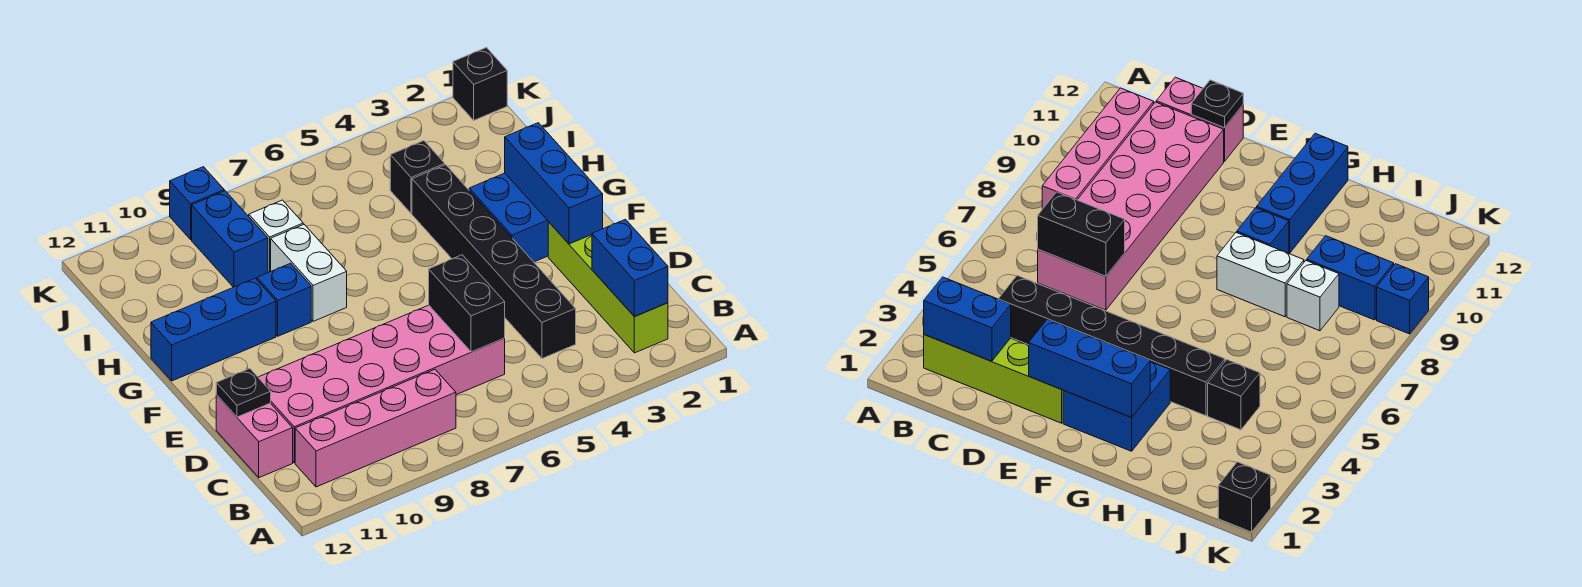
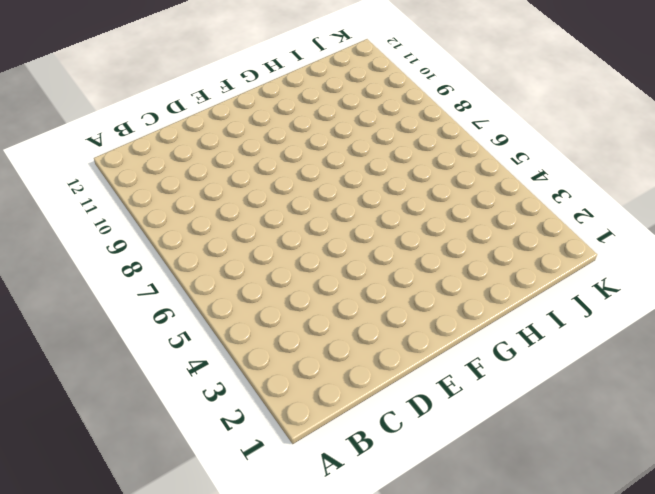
none -> lime 1x4 brick [548,222,668,353]
none -> pink 1x4 brick [295,369,456,487]
none -> black 1x6 brick [412,165,576,358]

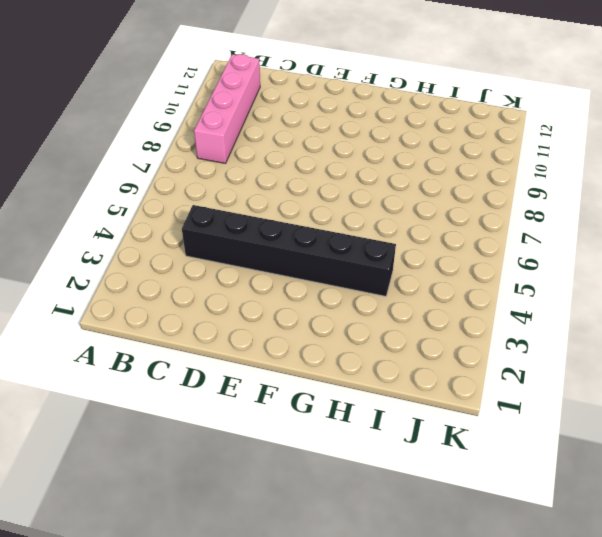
none -> lime 1x4 brick [548,222,668,353]
none -> pink 2x6 brick [258,305,505,463]
none -> pink 1x2 brick [216,395,293,478]

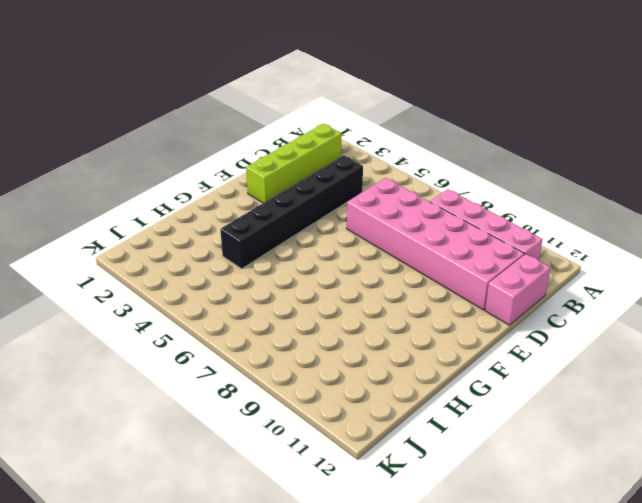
none -> blue 2x2 brick [469,173,548,262]
none -> white 1x2 brick [271,224,347,321]
none -> blue 1x1 brick [257,263,311,336]

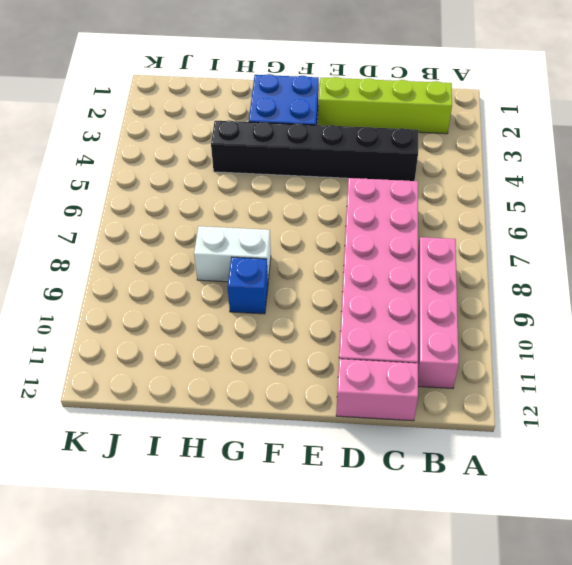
none -> blue 1x3 brick [151,278,276,381]
none -> black 1x1 brick [390,141,445,214]
none -> white 1x1 brick [249,200,303,272]

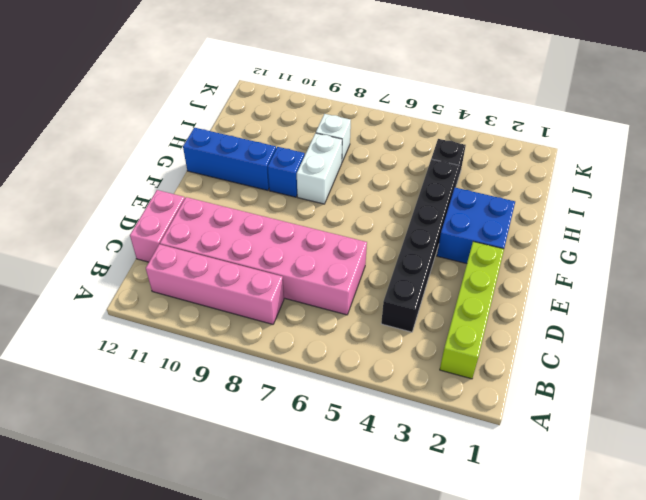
none -> blue 1x2 brick [192,191,268,287]
none -> black 1x1 brick [453,48,507,120]
none -> blue 1x1 brick [170,167,224,239]

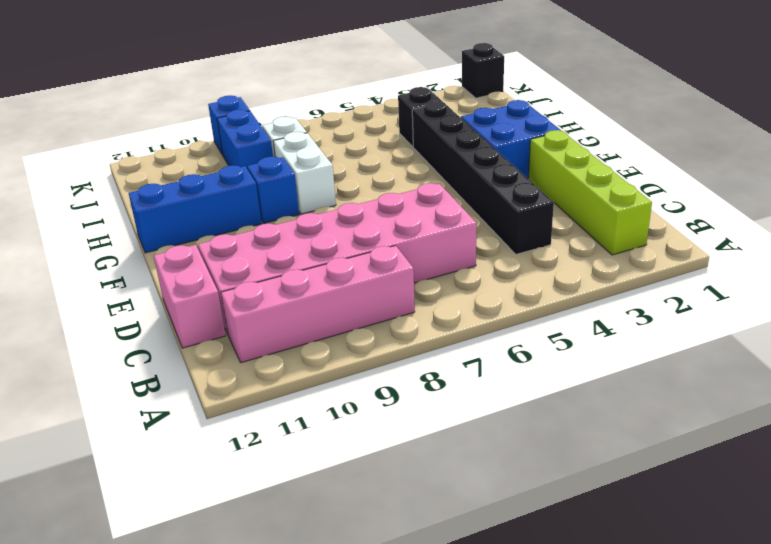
none -> blue 1x2 brick [592,219,668,317]
none -> black 1x2 brick [429,255,505,352]
none -> black 1x1 plate [216,369,271,417]

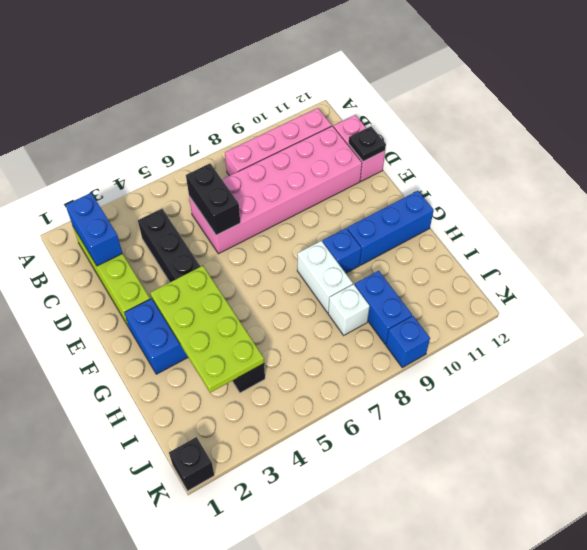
lime 2x4 plate [150,266,264,393] -> none
none -> blue 1x3 brick [505,123,603,244]

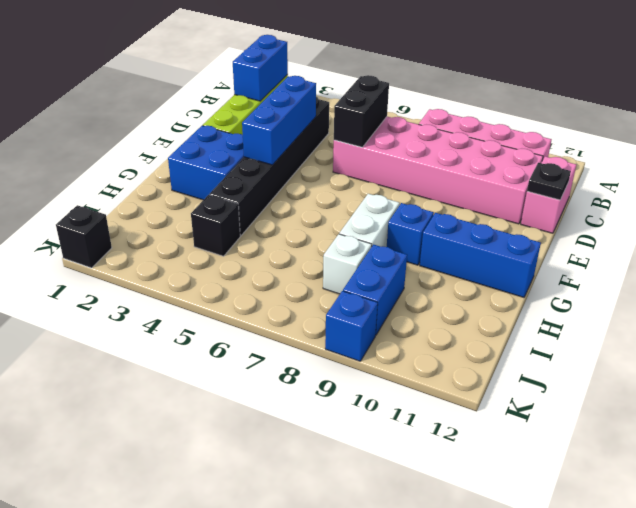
blue 1x3 brick [242,76,316,165] -> blue 1x3 brick moved to [505,123,603,244]

